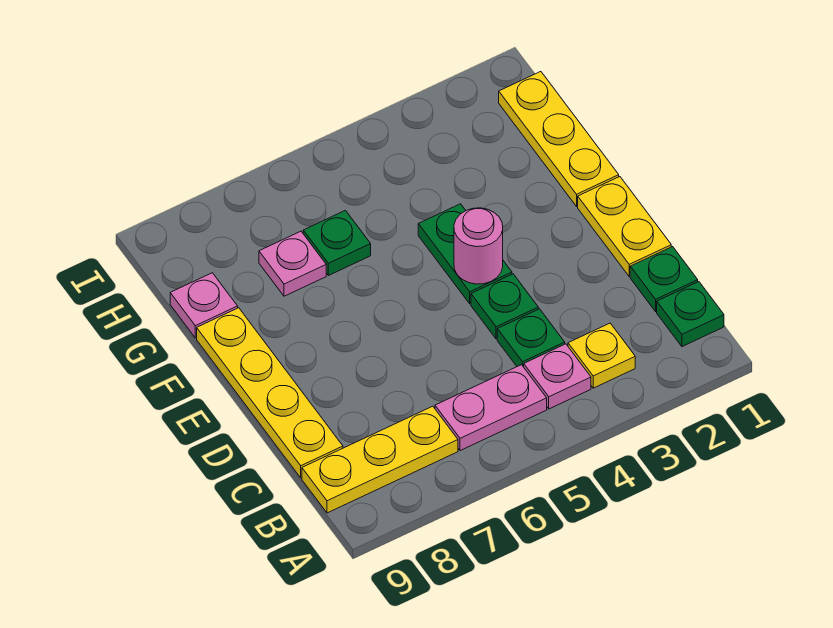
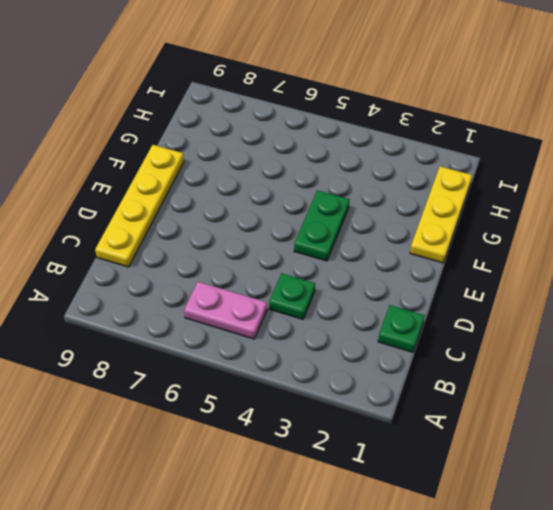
none -> green 1x1 plate [657,282,724,347]
none -> yellow 1x1 plate [568,323,635,388]
none -> pink 1x1 plate [524,344,591,409]

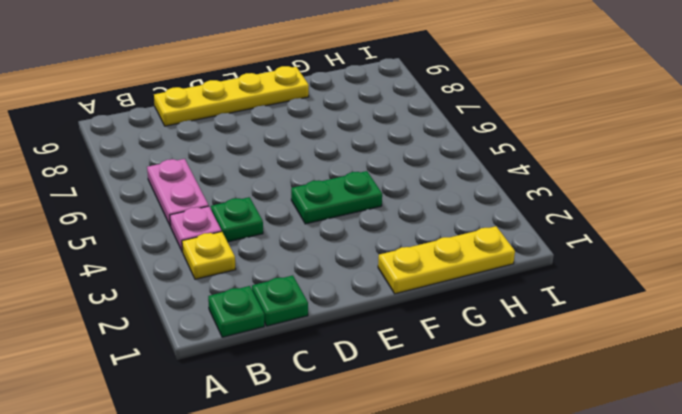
none -> yellow 1x3 plate [302,406,458,513]
none -> yellow 1x2 plate [578,177,671,276]
none -> green 1x1 plate [471,274,538,339]

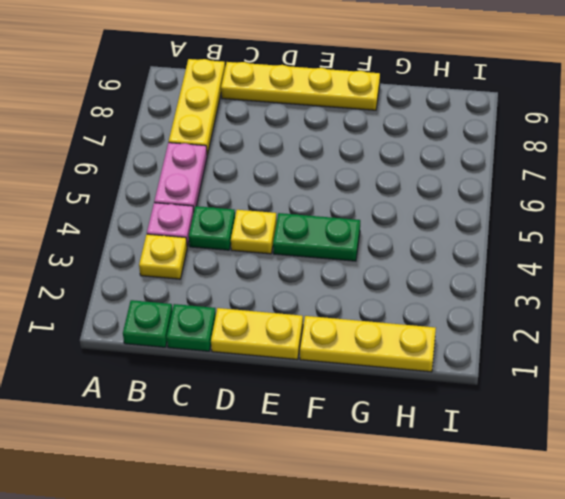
yellow 1x1 plate [231,210,277,254] -> green 1x1 plate [471,274,538,339]
none -> green 1x1 plate [303,210,371,275]
none -> pink 1x1 plate [259,231,326,296]
none -> pink 1x1 plate [170,273,238,338]

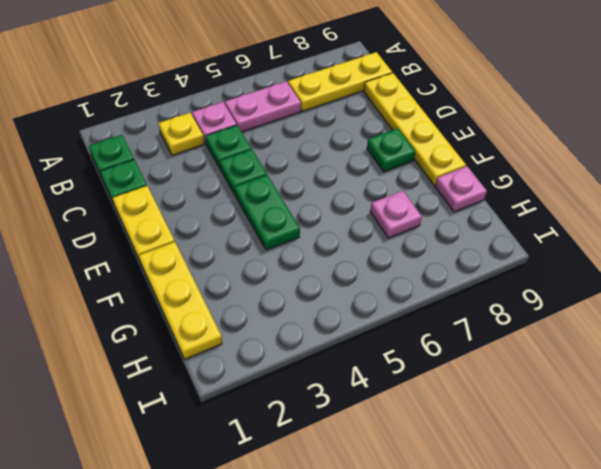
green 1x1 plate [367,128,415,172] -> green 1x1 plate moved to [303,210,371,275]
none -> pink 1x1 round brick [454,208,503,284]

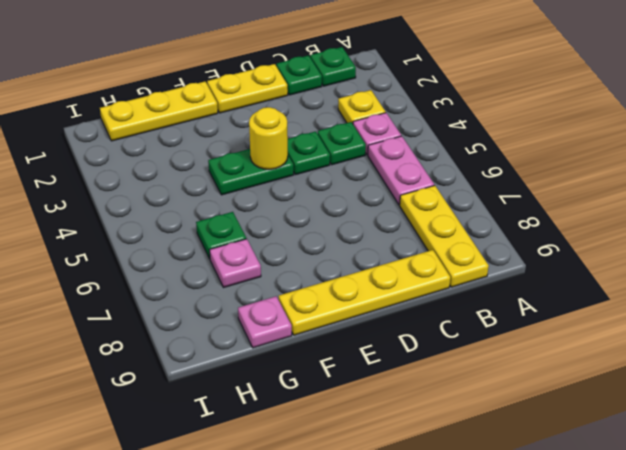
yellow 1x1 round brick [249,107,288,169] -> pink 1x1 round brick [454,208,503,284]

